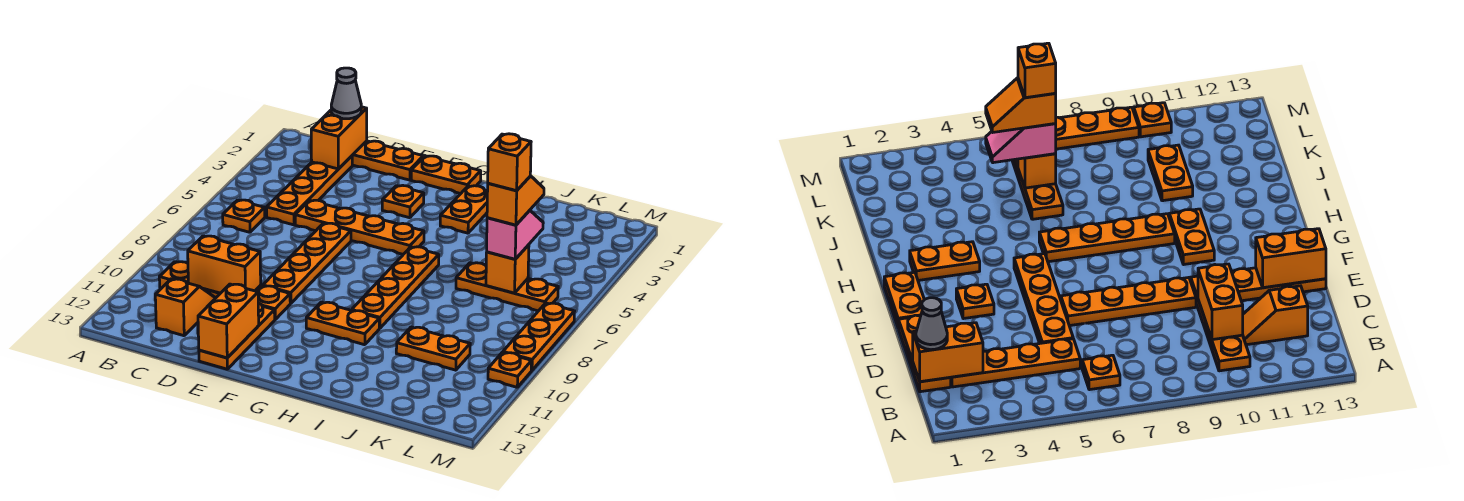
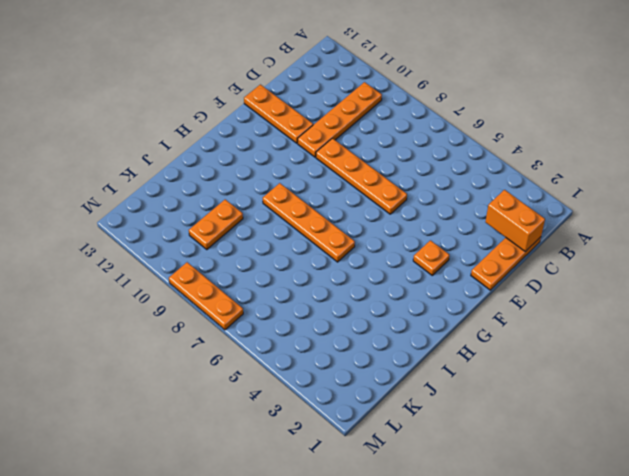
none -> orange 1x1 plate [223,200,265,232]
none -> orange 1x4 plate [267,156,352,225]
none -> orange 1x2 slope [155,279,215,336]

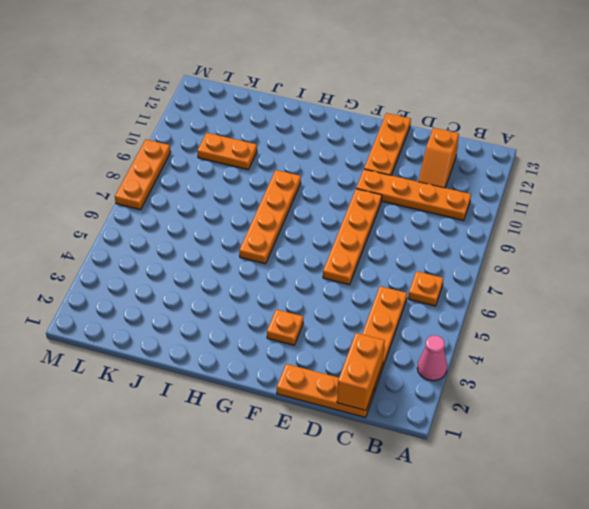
pink 1x1 cone [417,336,447,381] -> none
none -> orange 1x4 plate [295,200,424,254]
none -> orange 1x2 plate [411,156,481,194]
none -> orange 1x2 plate [306,302,379,345]

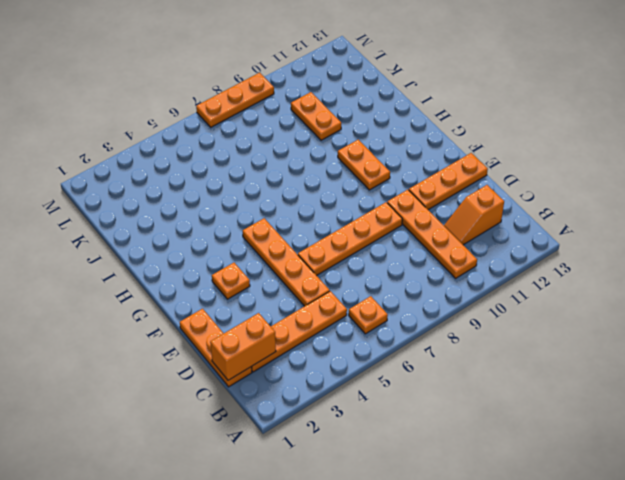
none -> orange 1x2 plate [411,156,481,194]
none -> orange 1x2 plate [440,186,488,233]
none -> orange 1x4 plate [352,247,439,328]

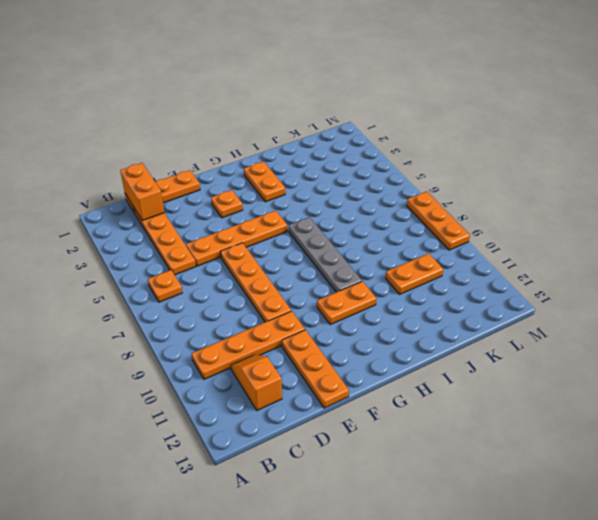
grey 1x4 plate [289,217,362,292] -> orange 1x4 plate [352,247,439,328]
none -> orange 1x2 plate [411,156,481,194]
none -> orange 1x3 plate [456,263,558,311]
none -> orange 1x1 plate [488,352,532,387]

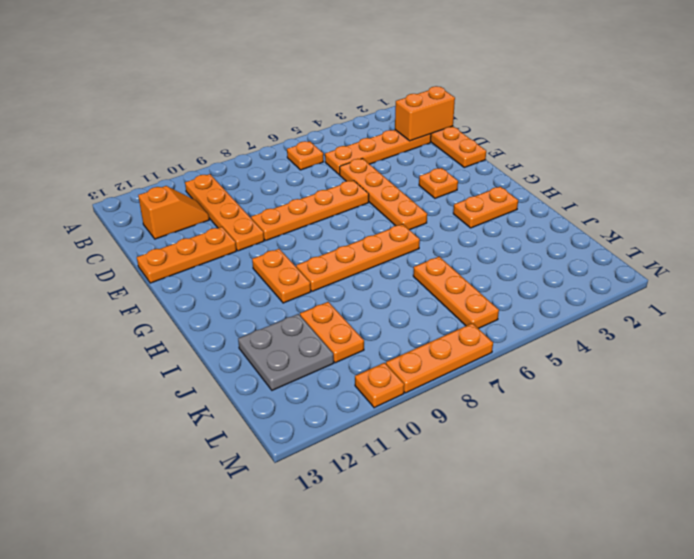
grey 2x2 plate [238,314,334,390] -> none
none -> orange 1x2 plate [411,156,481,194]
none -> orange 1x2 brick [188,236,261,293]
none -> orange 1x2 brick [198,284,259,358]

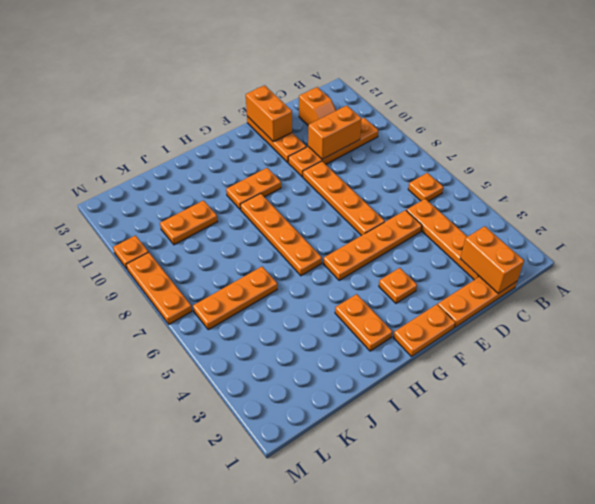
none -> orange 1x1 brick [486,245,529,293]
none -> grey 1x1 cone [331,68,361,119]
none -> pink 1x2 slope [487,210,543,259]

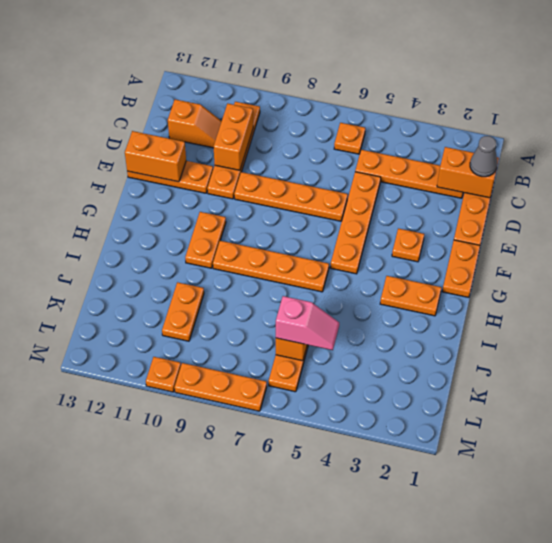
none -> orange 1x2 slope [487,176,544,225]
none -> orange 1x1 brick [488,134,531,191]

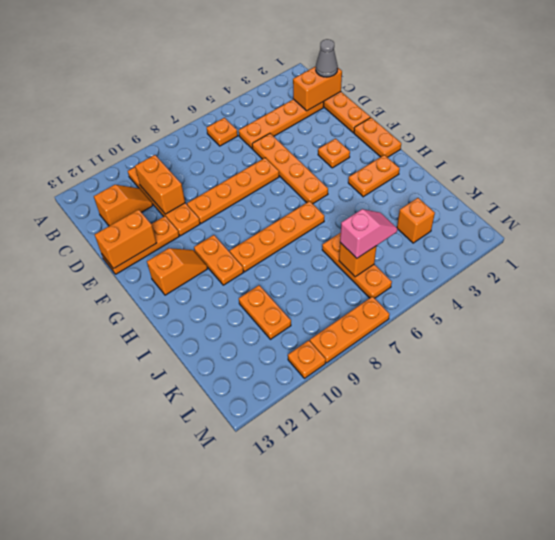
orange 1x2 slope [147,248,207,295] -> orange 1x2 slope moved to [487,176,544,225]
orange 1x1 brick [397,198,435,243] -> orange 1x1 brick moved to [488,134,531,191]

